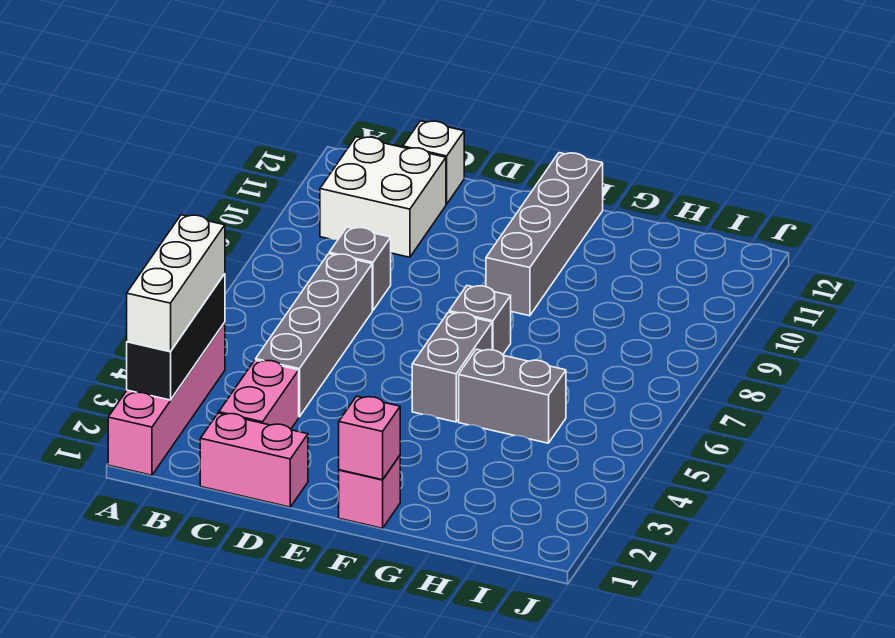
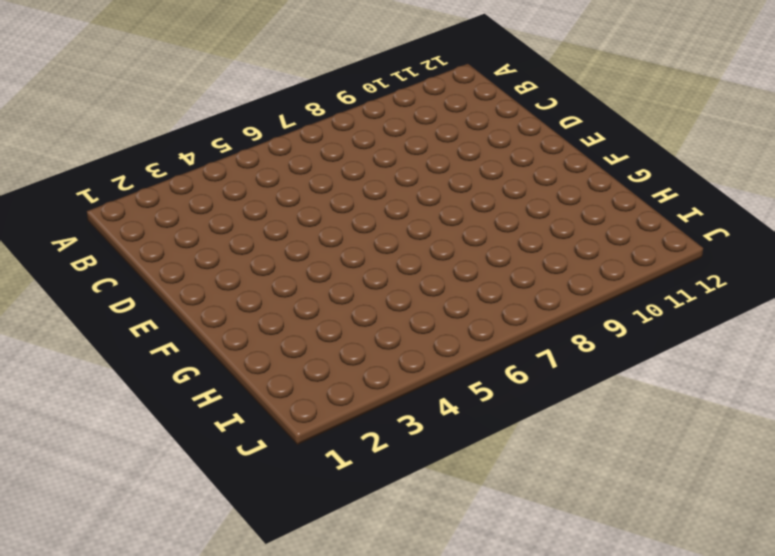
none -> pink 1x4 brick [108,322,225,475]
none -> white 2x2 brick [320,137,446,257]
none -> pink 1x2 brick [200,413,308,507]

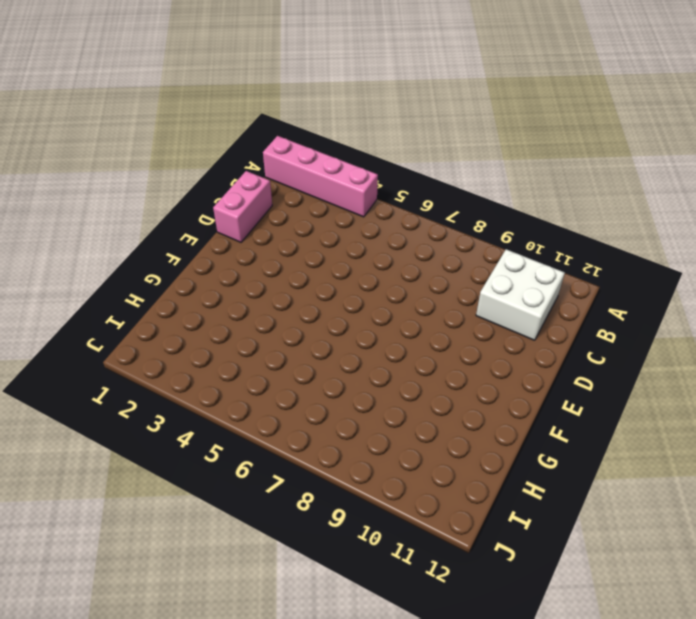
none -> pink 1x2 brick [219,360,299,429]
none -> grey 1x4 brick [256,254,372,417]
none -> grey 1x1 brick [329,227,391,310]

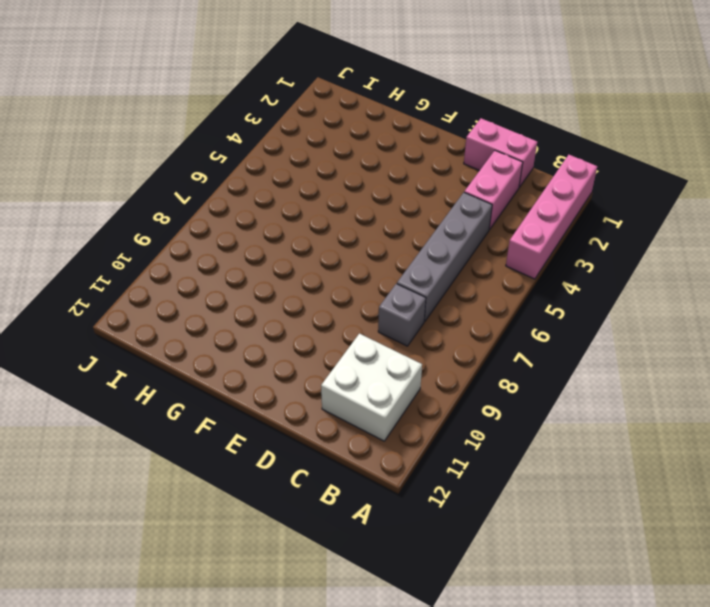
none -> white 1x1 brick [403,121,464,204]
none -> pink 1x1 brick [339,456,400,528]
none -> grey 1x2 brick [412,312,492,422]

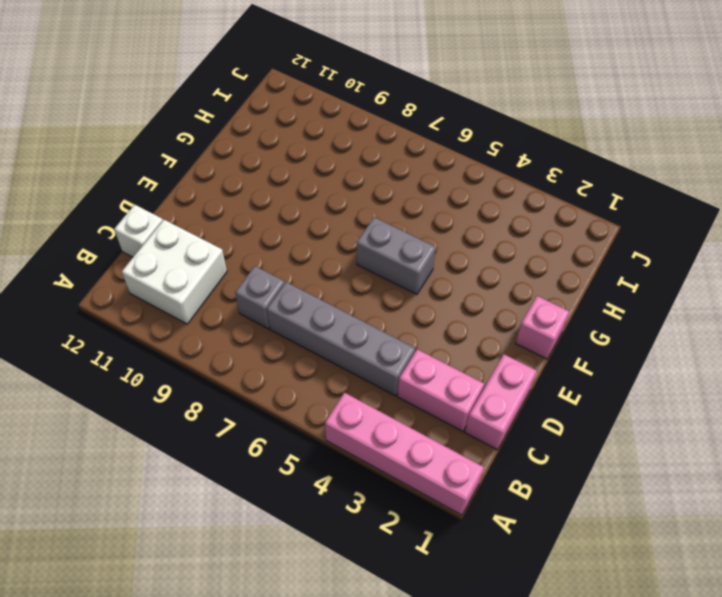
none -> grey 1x1 brick [449,286,511,355]
none -> grey 1x4 brick [486,153,603,316]
none -> grey 1x2 brick [459,349,566,443]

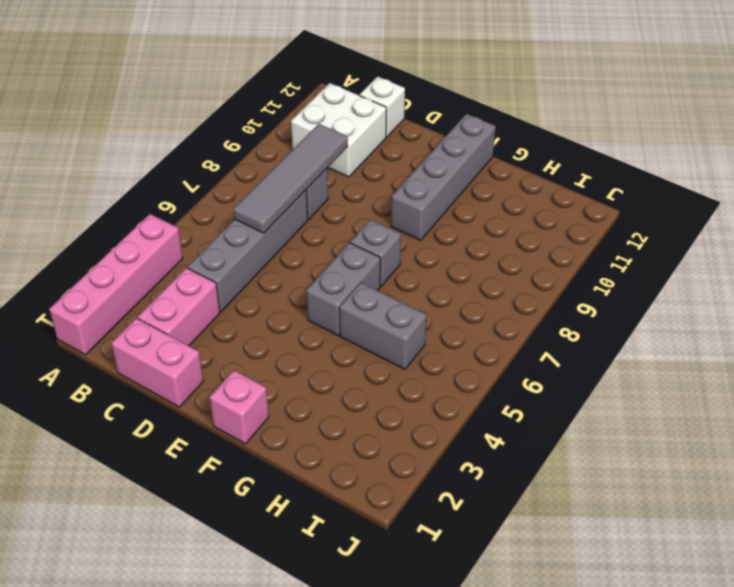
grey 1x4 tile [233,124,348,233] -> none
none -> black 1x3 brick [127,274,225,400]
none -> pink 1x1 brick [339,396,400,480]
none -> white 1x3 brick [127,215,225,351]

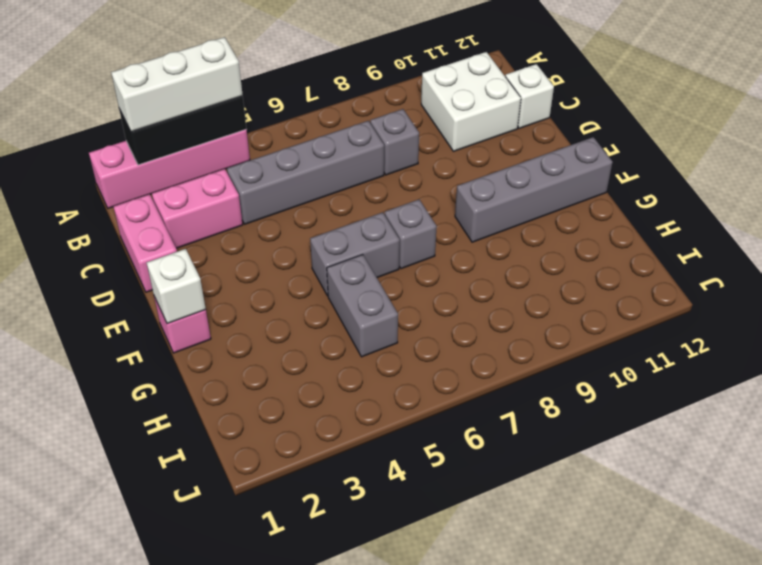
white 1x1 brick [147,249,206,324] -> pink 1x1 brick [339,396,400,480]

